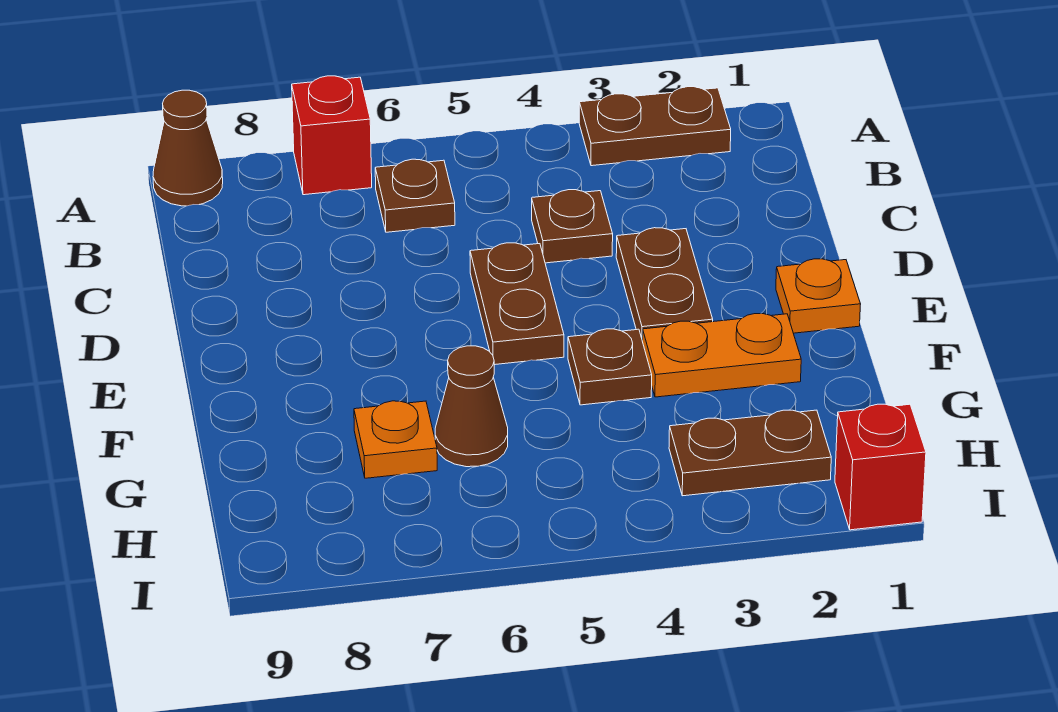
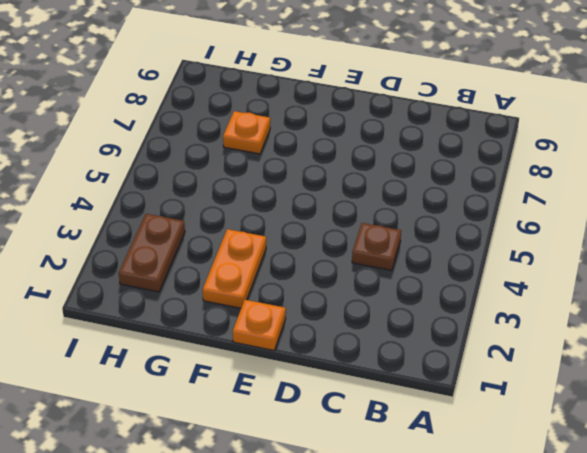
none -> brown 1x2 plate [579,87,731,166]
none -> red 1x1 brick [292,76,372,195]
none -> brown 1x1 cone [153,90,223,206]

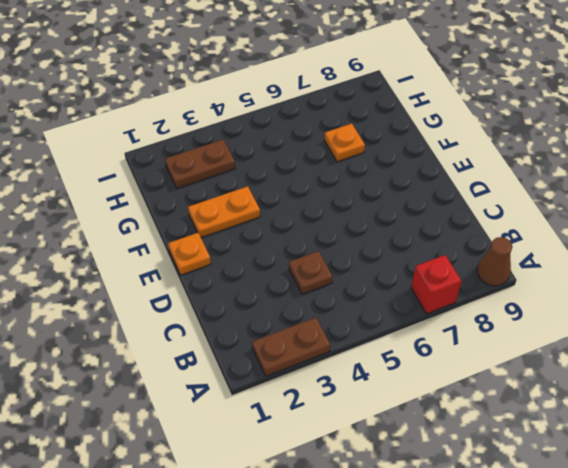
none -> brown 1x1 plate [375,159,455,232]
none -> brown 1x2 plate [616,228,713,339]
none -> brown 1x2 plate [470,243,564,365]

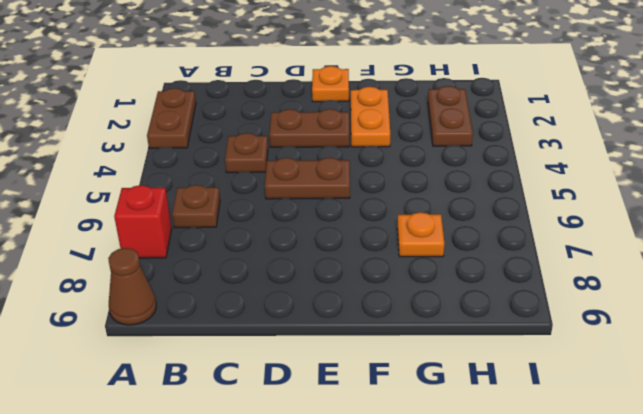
none -> brown 1x1 plate [568,329,652,405]
none -> brown 1x1 cone [435,346,508,467]
none -> red 1x1 brick [835,404,926,530]

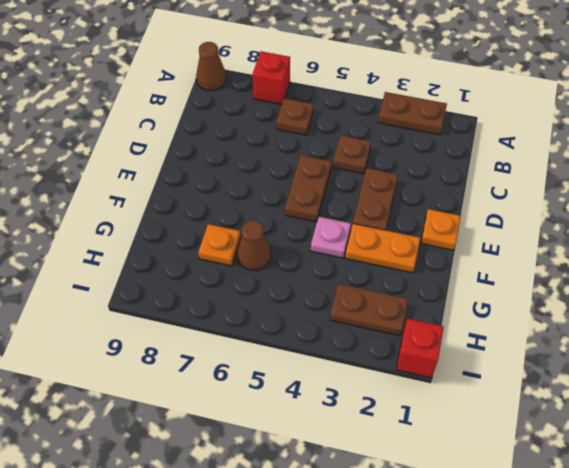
pink 1x1 plate [311,217,351,258] -> brown 1x1 plate [568,329,652,405]

